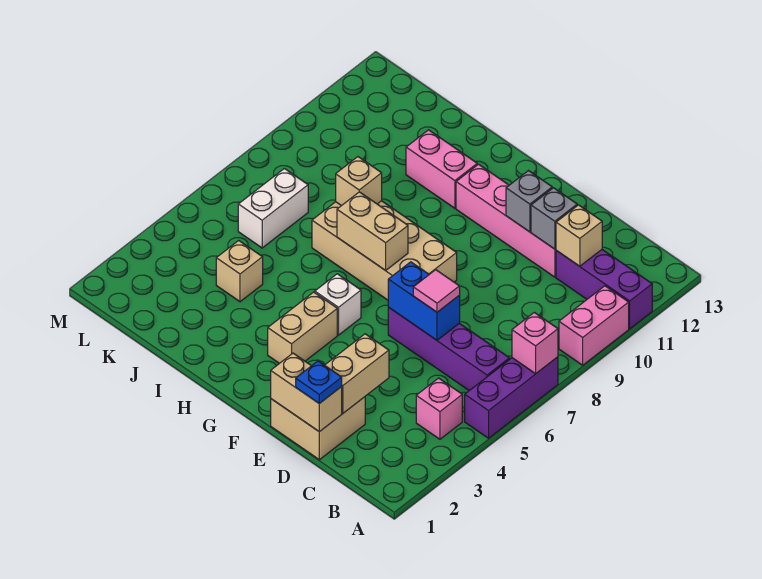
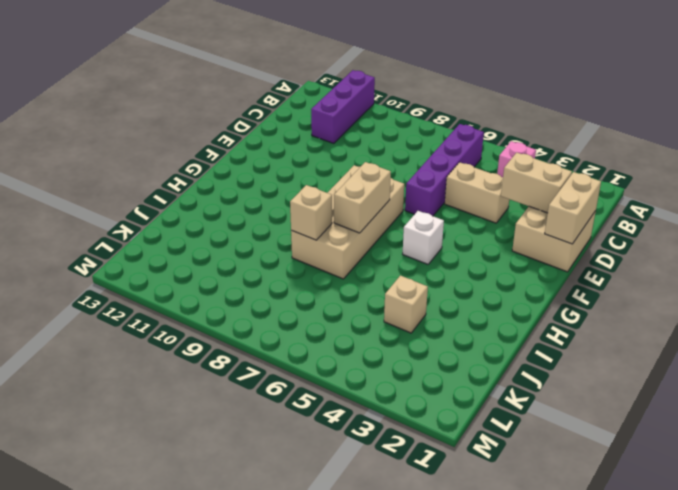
tan 1x2 brick [445,162,509,223] -> tan 1x2 brick moved to [268,292,337,363]
none -> purple 1x3 brick [465,357,558,438]
none -> pink 1x2 brick [559,286,629,365]
none -> pink 1x4 brick [456,164,556,277]

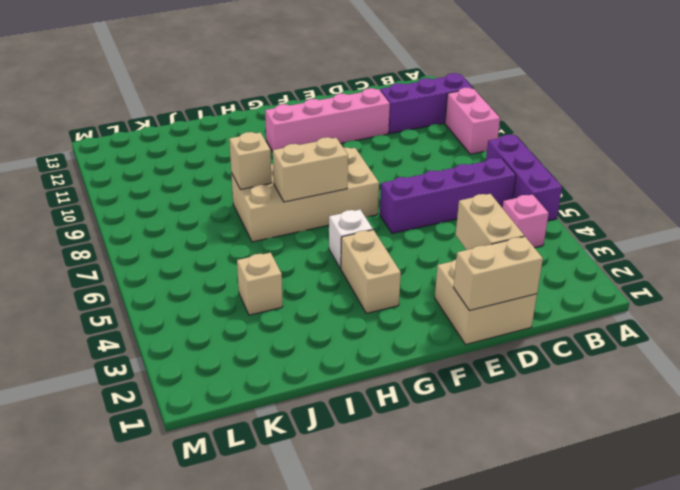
none -> pink 1x2 brick [406,130,477,208]
none -> white 1x2 brick [238,169,308,248]
none -> pink 1x1 brick [512,312,558,374]

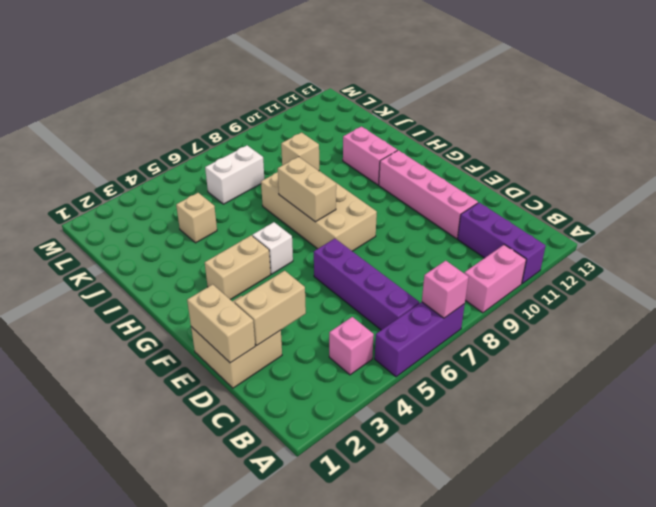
none -> tan 1x1 brick [556,205,602,266]
none -> blue 1x2 brick [388,262,460,340]
none -> grey 1x1 brick [531,188,577,249]

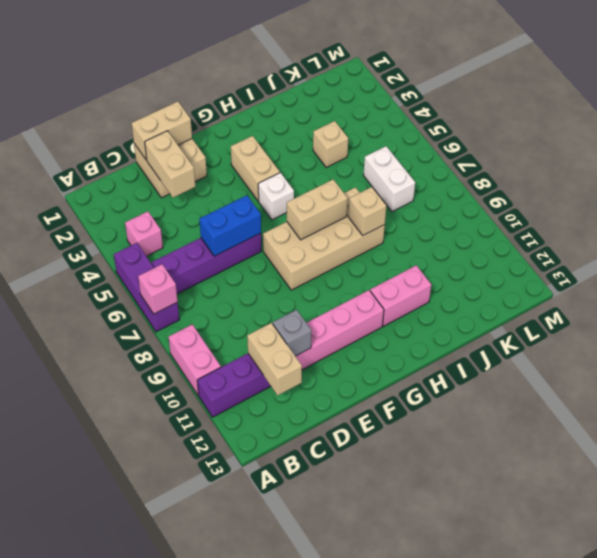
tan 1x2 brick [247,323,302,395] -> tan 1x1 brick [556,205,602,266]
none -> grey 1x1 brick [506,171,552,232]
none -> blue 1x1 plate [296,361,342,404]
none -> pink 1x1 tile [413,270,460,312]

